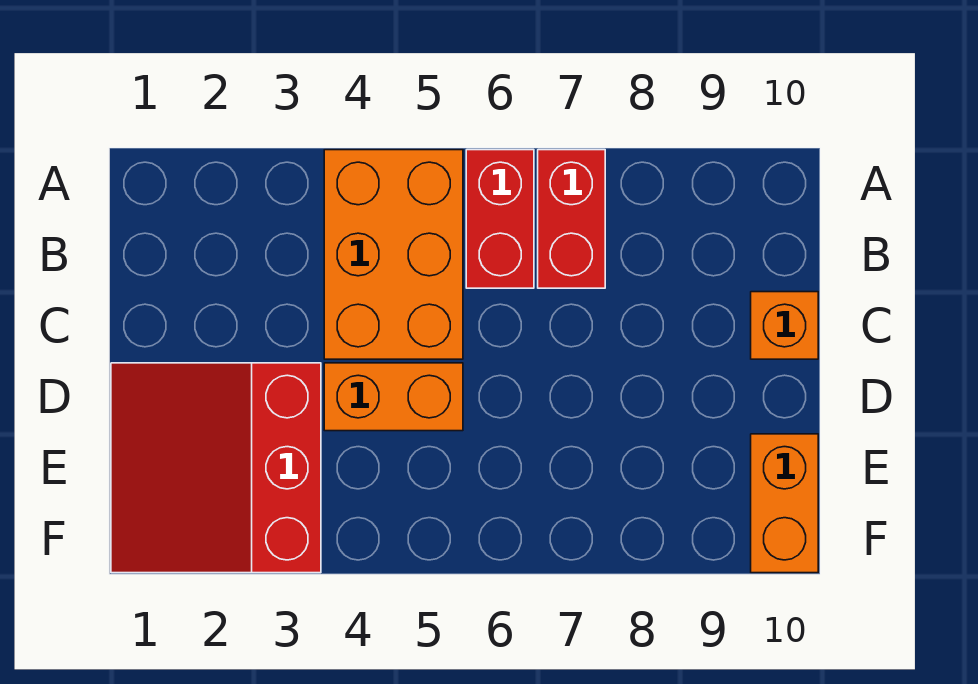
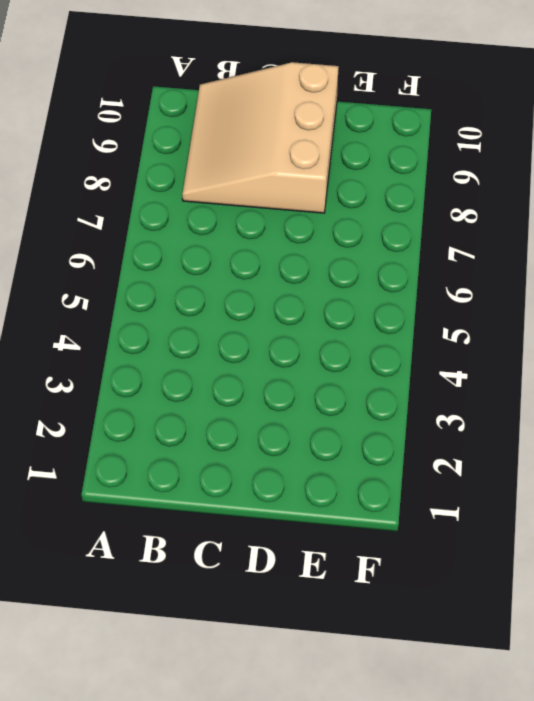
tan 3x3 slope [182,62,339,213] -> orange 1x1 brick [751,292,818,359]
none -> orange 2x3 brick [324,150,463,359]
none -> red 1x2 brick [466,150,534,288]

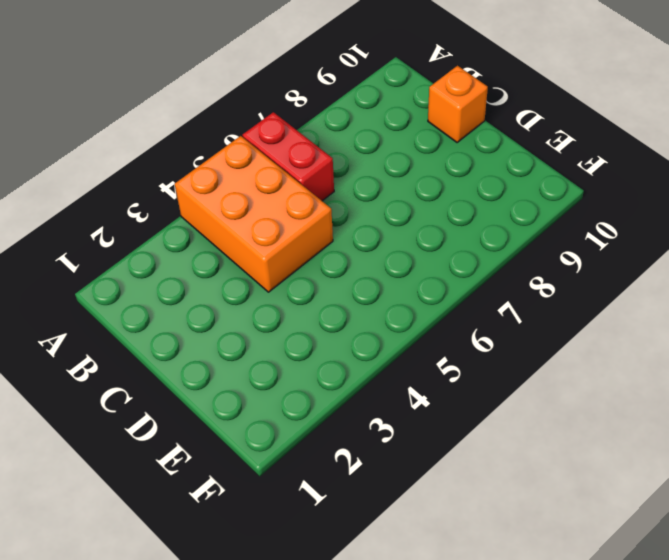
none -> red 1x2 brick [538,150,605,288]
none -> red 3x3 slope [111,363,321,573]

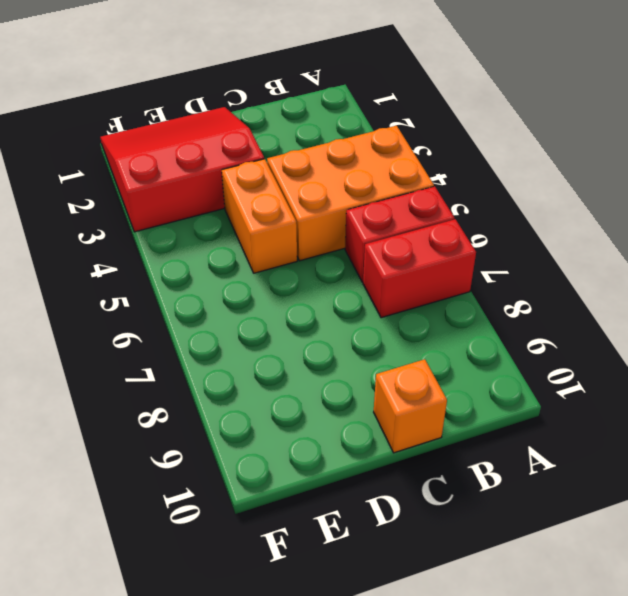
none -> orange 1x2 brick [751,434,818,573]

